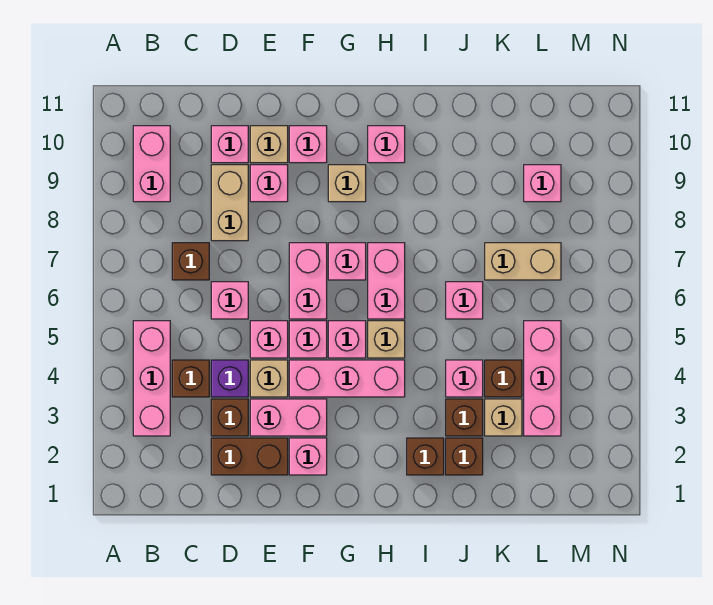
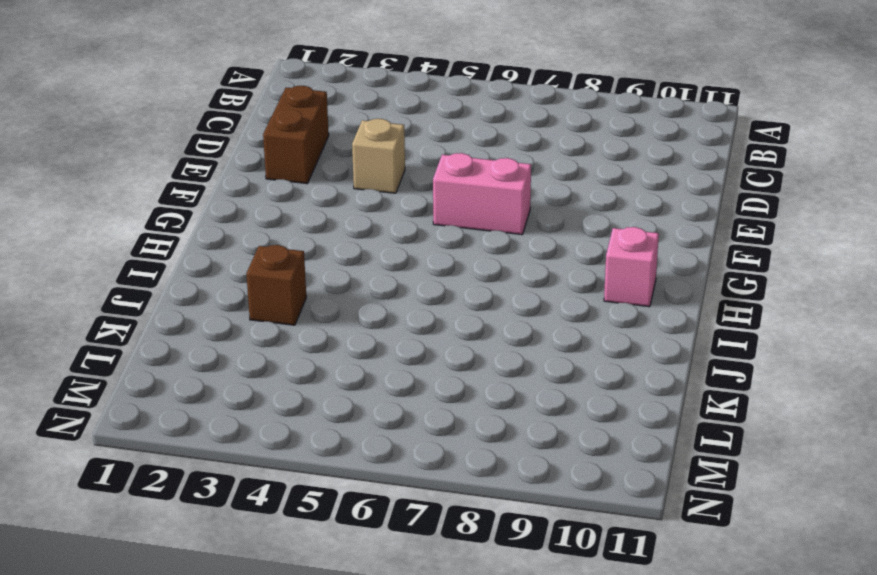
none -> pink 1x3 brick [133,321,170,436]
none -> pink 1x2 brick [133,126,170,202]
none -> brown 1x1 brick [172,360,209,397]
none -> brown 1x1 brick [172,243,209,280]

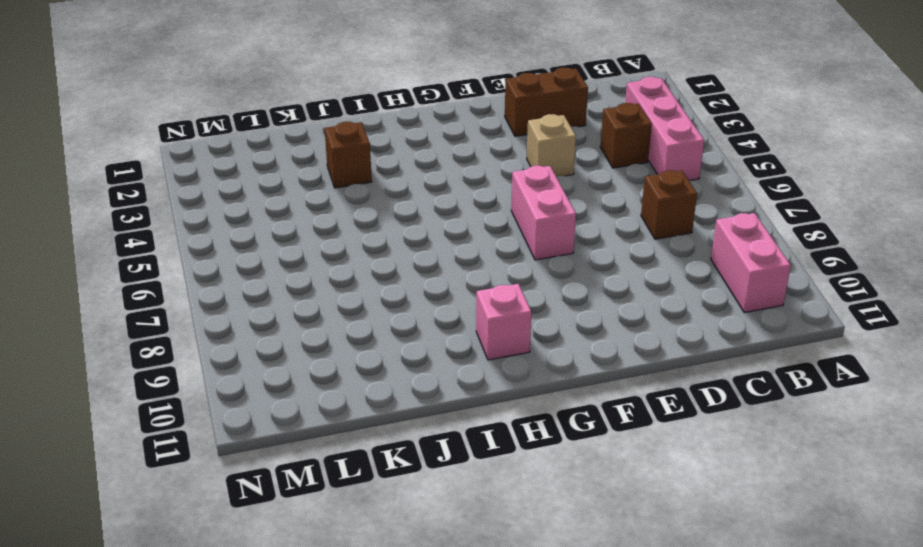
none -> brown 1x1 brick [211,399,248,436]
none -> purple 1x1 brick [211,360,248,397]
none -> pink 1x1 brick [211,282,248,319]
none -> tan 1x2 brick [211,165,248,241]

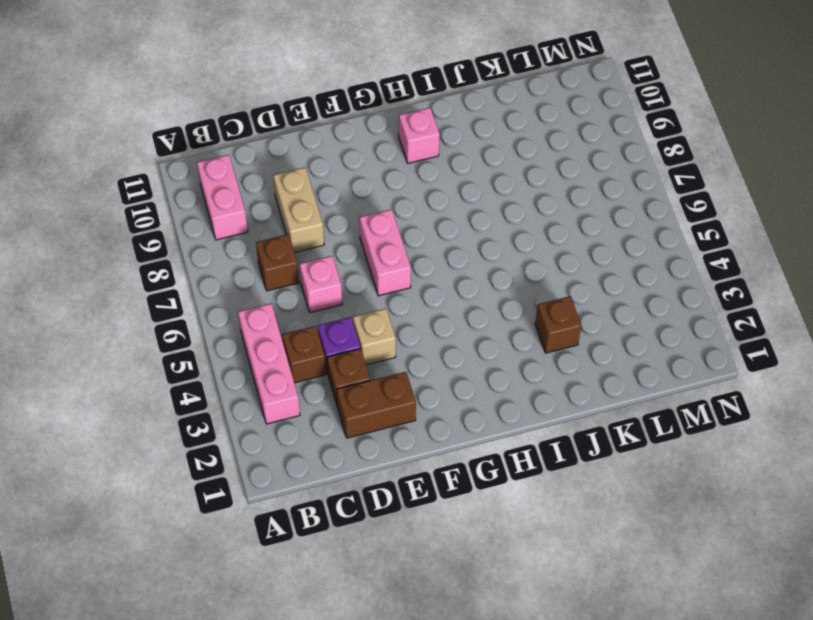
none -> pink 1x1 brick [211,126,248,163]
none -> pink 1x2 brick [250,399,327,436]
none -> pink 1x1 brick [250,321,288,358]
none -> pink 1x1 brick [250,165,288,202]

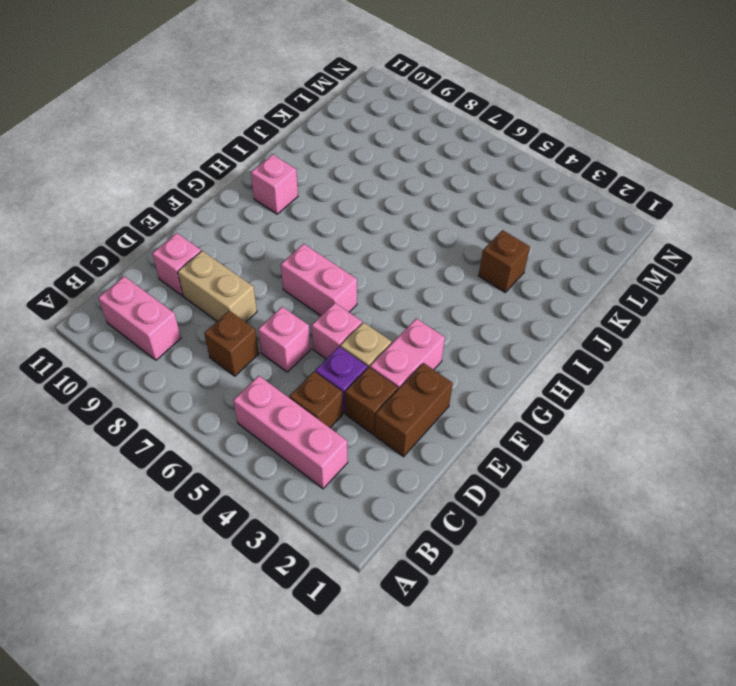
none -> pink 1x1 brick [250,165,288,202]
none -> tan 1x1 brick [250,126,288,163]
none -> pink 1x1 brick [289,438,327,475]
none -> pink 1x3 brick [289,360,405,397]

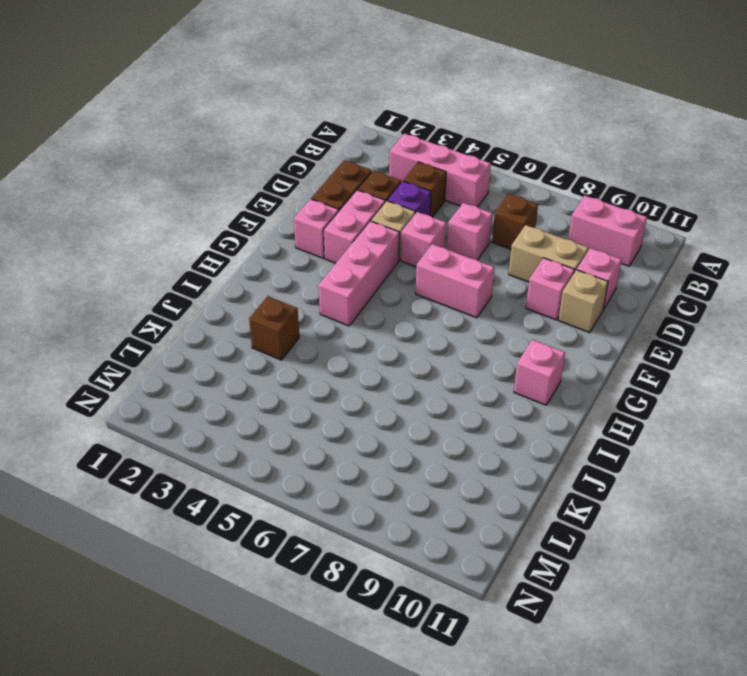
none -> pink 1x1 brick [289,321,327,358]
none -> pink 1x1 brick [289,126,327,163]
none -> pink 1x1 brick [328,321,366,358]
none -> pink 1x1 brick [328,243,366,280]

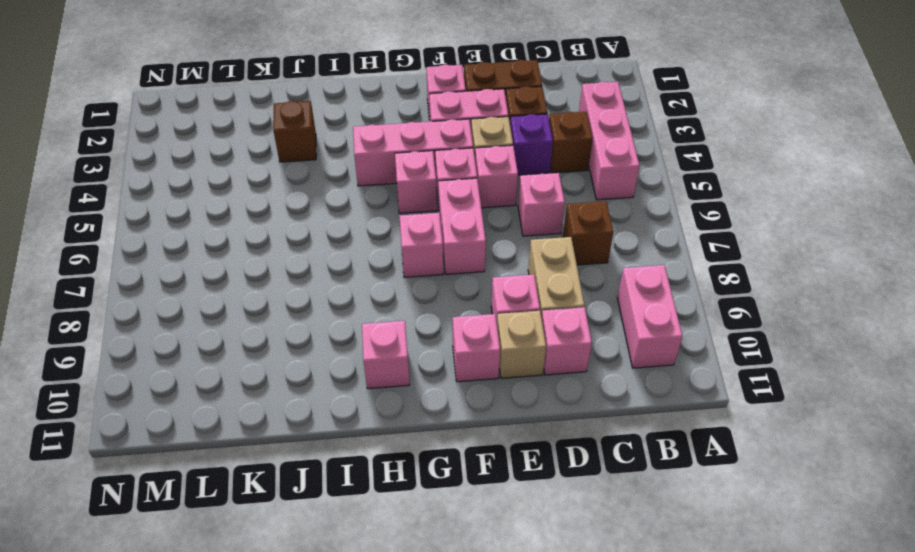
none -> tan 1x1 brick [328,165,366,202]
none -> tan 1x1 brick [368,321,405,358]
none -> pink 1x2 brick [368,243,405,319]
none -> brown 1x1 brick [407,438,444,475]

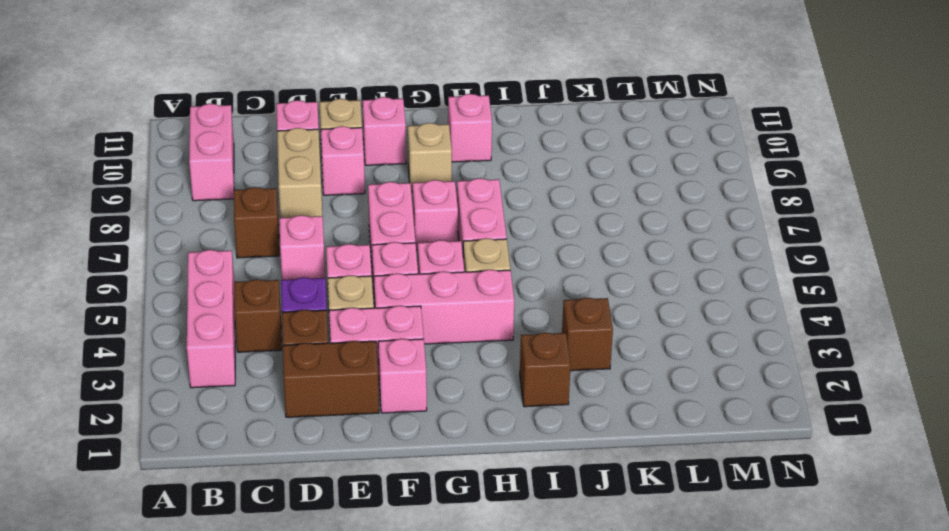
none -> brown 1x1 brick [446,438,483,475]
none -> pink 1x1 brick [446,360,483,397]
none -> pink 1x1 brick [446,282,483,319]
none -> tan 1x1 brick [485,399,522,436]

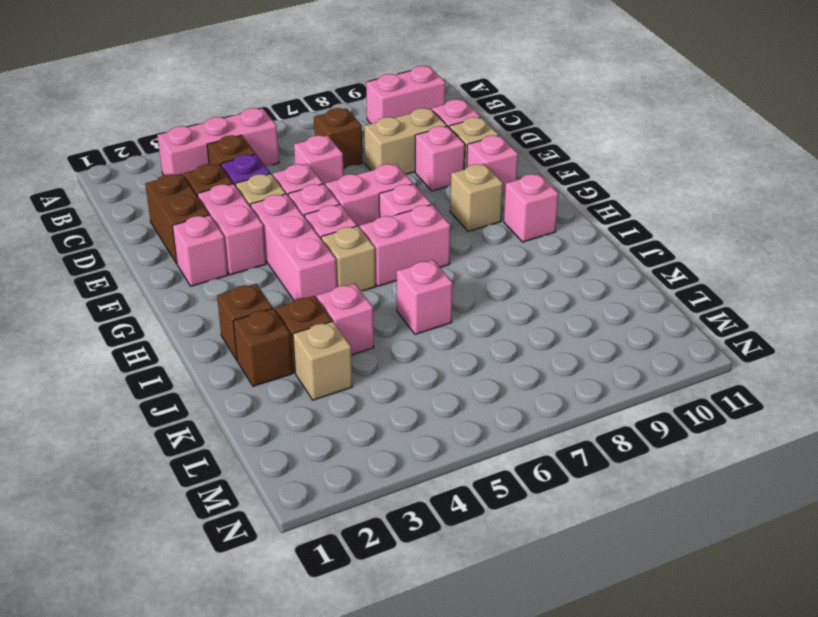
none -> brown 1x1 brick [485,360,522,397]
none -> tan 1x2 brick [485,243,561,280]
none -> pink 1x3 brick [524,321,561,436]
none -> pink 1x1 brick [524,165,561,202]

